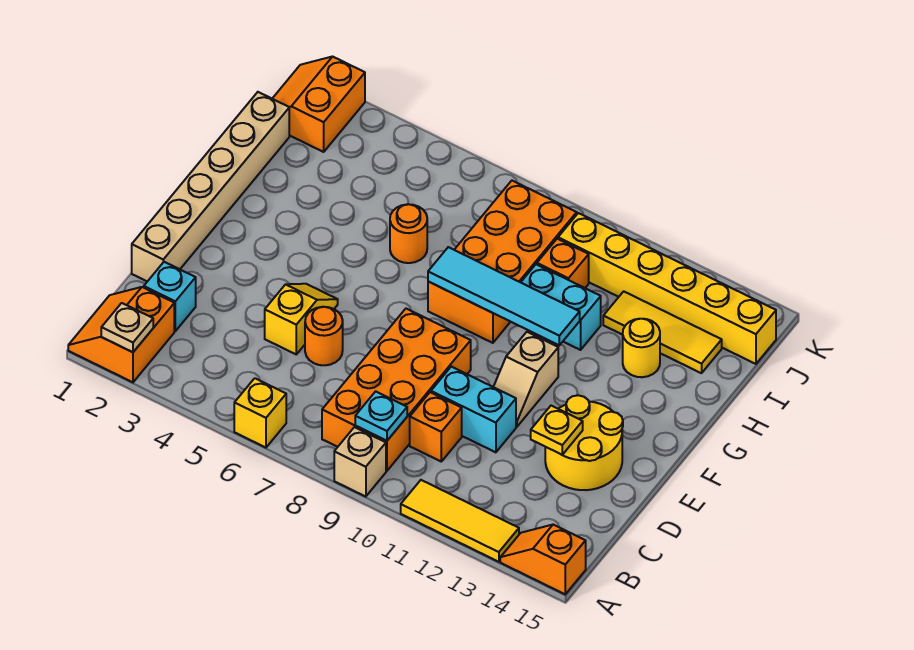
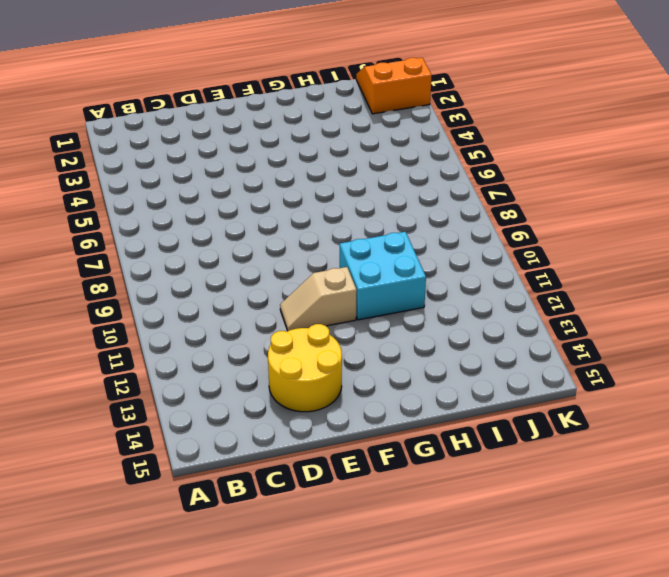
cyan 2x2 brick [340,232,426,320] -> cyan 1x2 brick [521,264,601,350]
none -> orange 2x2 slope [68,287,174,382]
none -> yellow 1x1 brick [234,378,286,448]
none -> tan 1x1 brick [334,427,386,497]

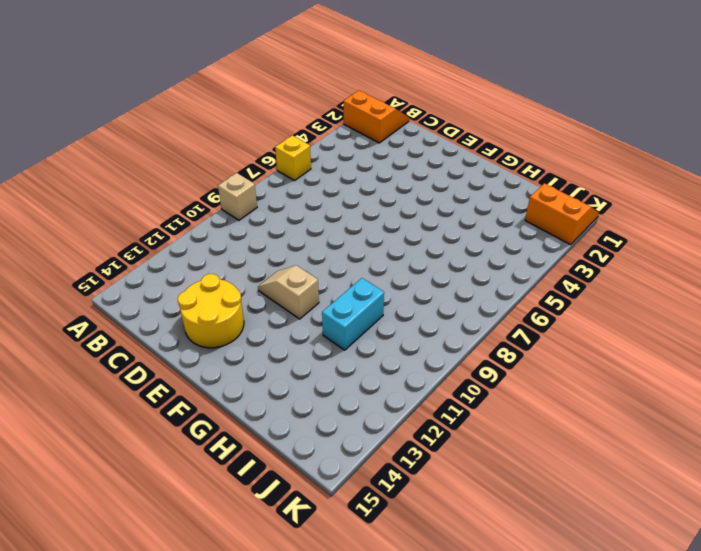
none -> yellow 1x3 tile [401,480,519,562]
none -> orange 1x2 slope [500,525,586,594]
none -> orange 2x4 brick [322,309,471,471]

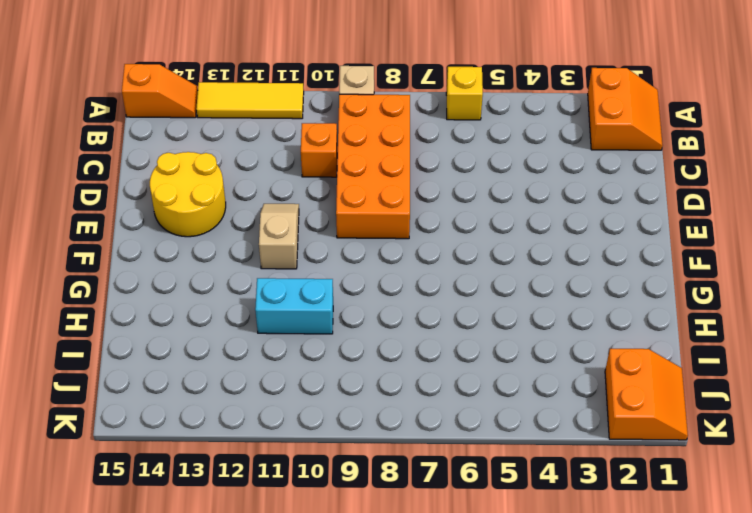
none -> cyan 1x1 brick [144,262,196,331]
none -> tan 1x6 brick [132,92,289,282]
none -> yellow 1x2 slope [265,284,338,354]

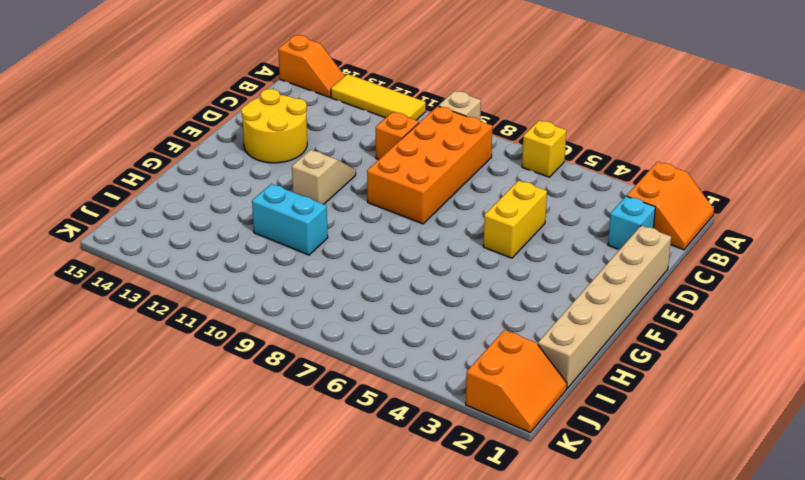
yellow 1x2 brick [483,180,547,258] -> yellow 1x2 slope [265,284,338,354]
none -> orange 1x1 round brick [305,307,343,365]
none -> cyan 1x2 brick [431,367,516,452]
none -> orange 2x4 brick [428,181,577,343]

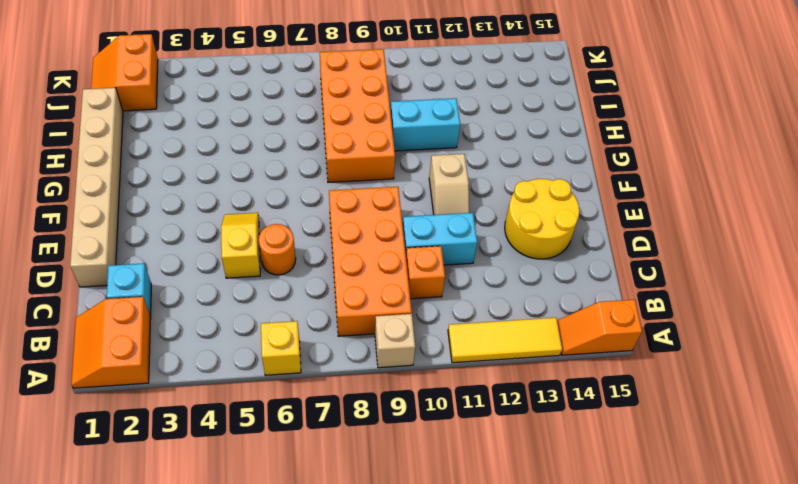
none -> orange 1x1 round brick [390,204,427,263]
none -> yellow 1x1 round brick [623,319,660,377]
none -> orange 1x1 brick [537,239,589,288]

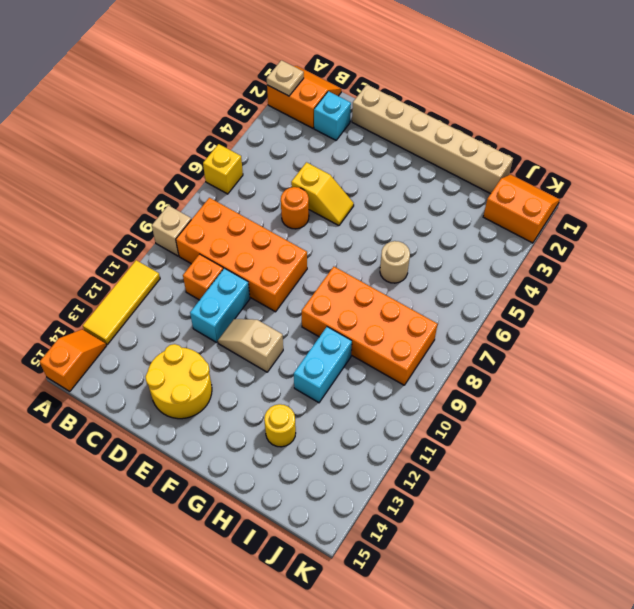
tan 1x1 round brick [380,241,410,283] -> orange 1x1 round brick [390,204,427,263]
none -> orange 1x1 brick [537,239,589,288]
none -> yellow 1x3 tile [603,291,722,373]
none -> yellow 1x6 brick [558,213,776,364]

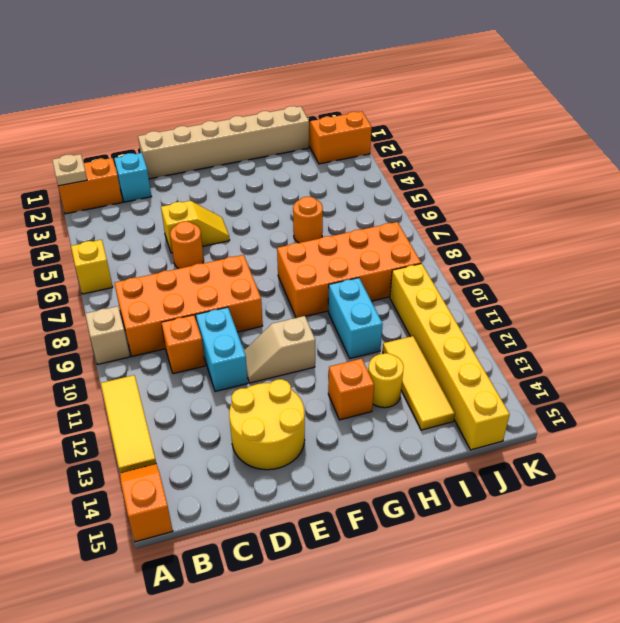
orange 1x1 brick [328,359,374,420] -> orange 1x1 brick moved to [537,239,589,288]
none -> cyan 1x1 plate [355,391,407,441]
none -> yellow 1x1 plate [531,406,583,455]
none -> cyan 1x4 tile [428,247,580,345]

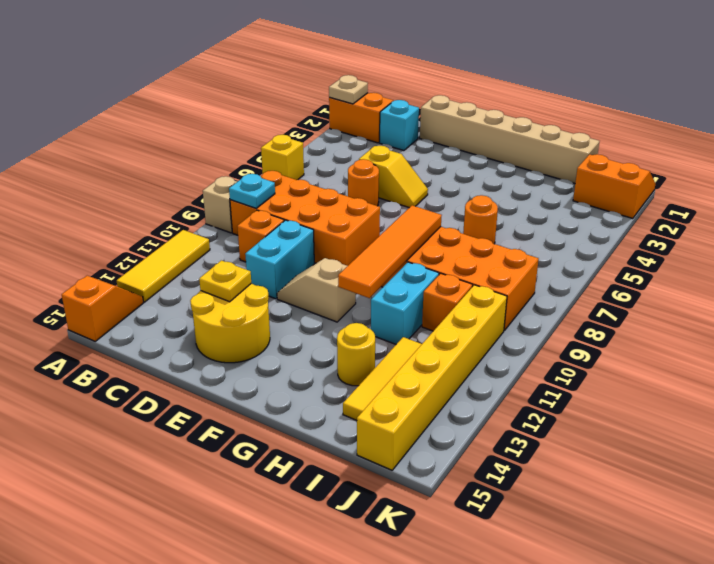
orange 1x4 tile [338,205,442,298] -> cyan 1x4 tile [428,247,580,345]

